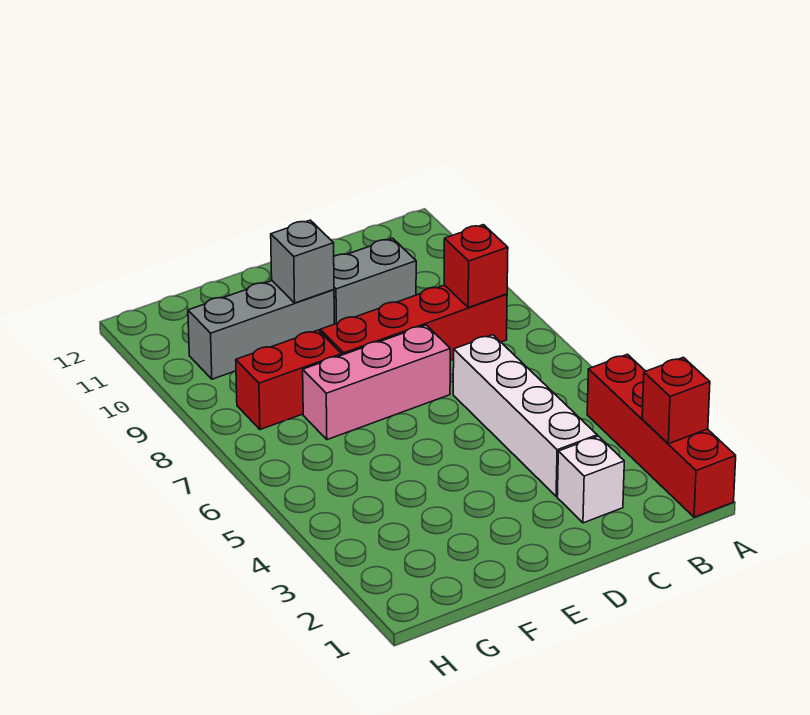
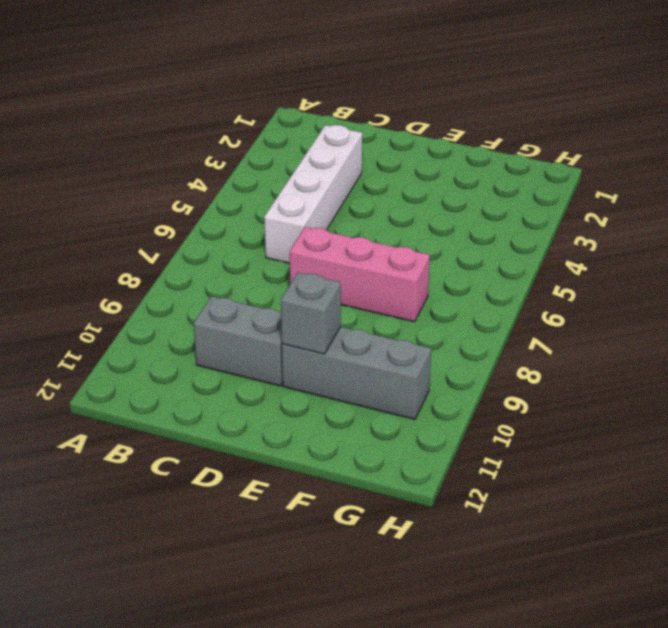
none -> red 1x4 brick [587,354,736,517]
none -> red 1x4 brick [320,285,507,361]

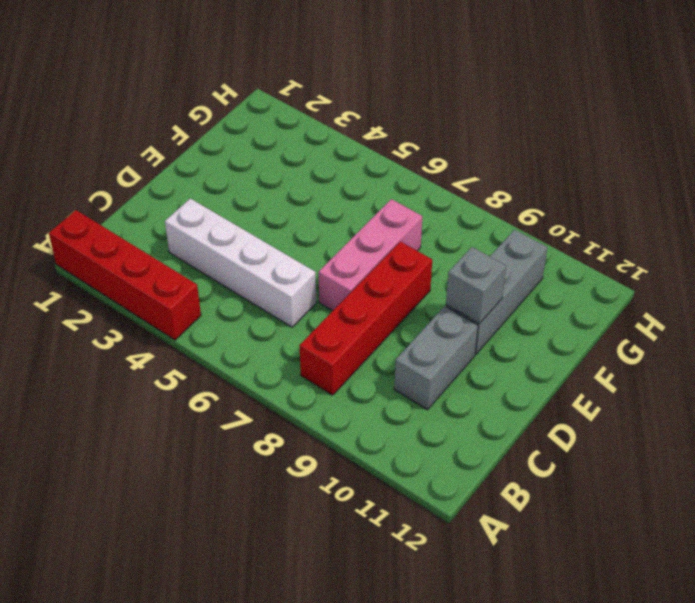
none -> white 1x1 brick [557,436,624,523]
none -> red 1x2 brick [236,330,342,430]

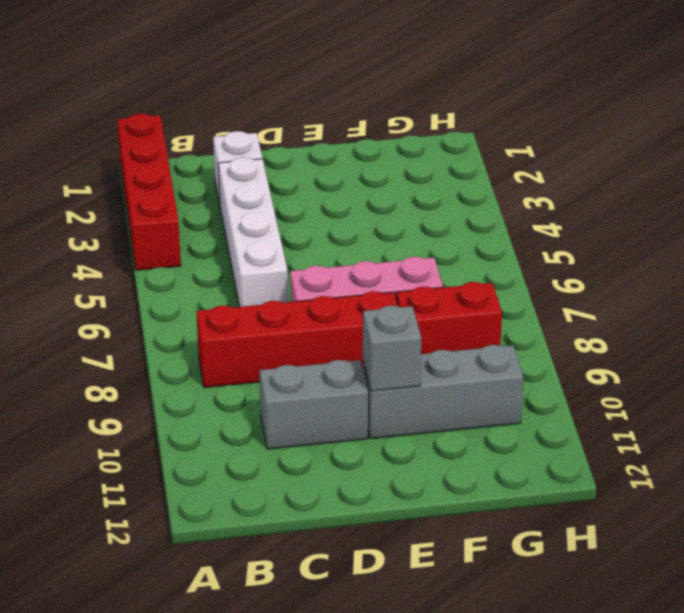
none -> red 1x1 brick [642,357,710,444]
none -> red 1x1 brick [444,225,508,308]

